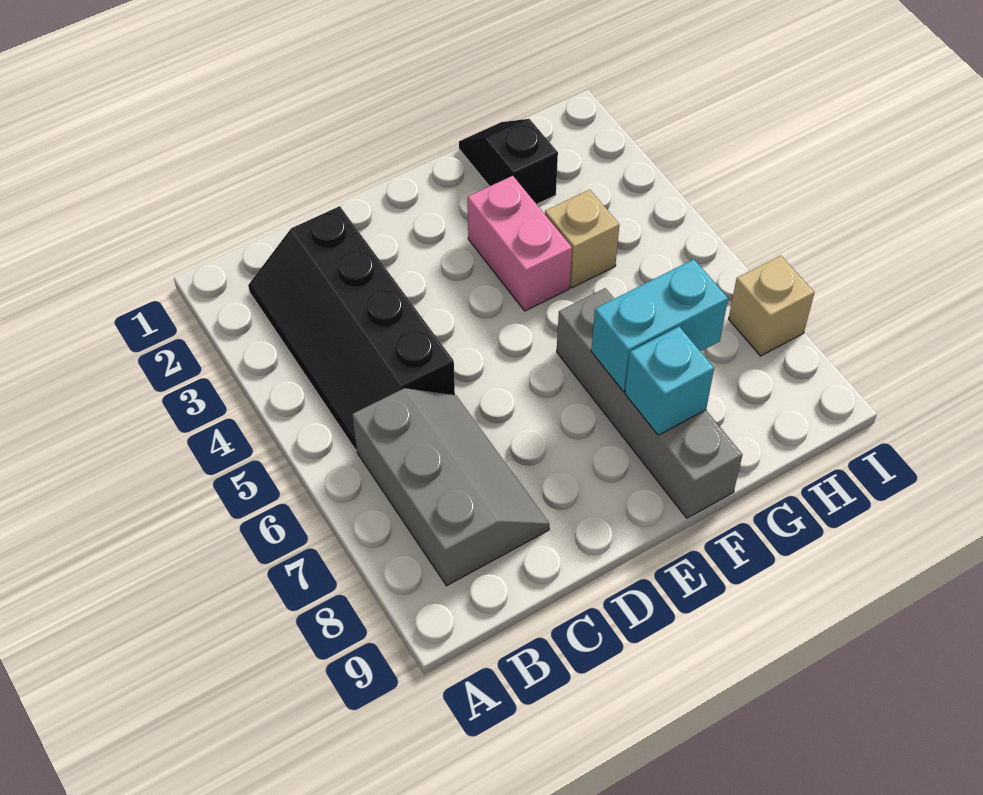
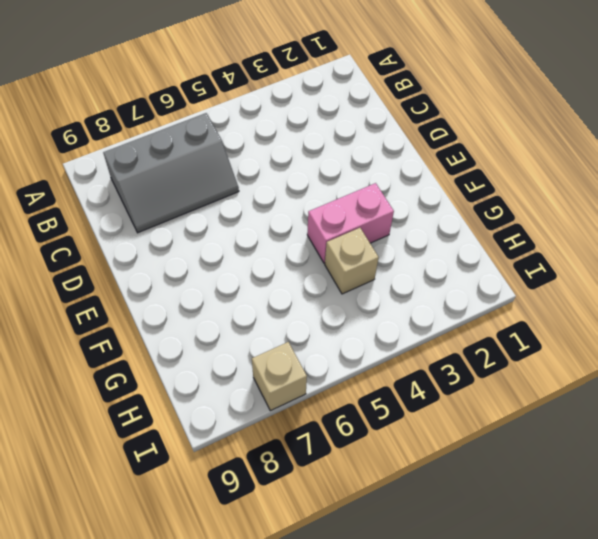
none -> black 2x4 slope [248,206,455,450]
none -> grey 1x4 brick [557,288,742,518]

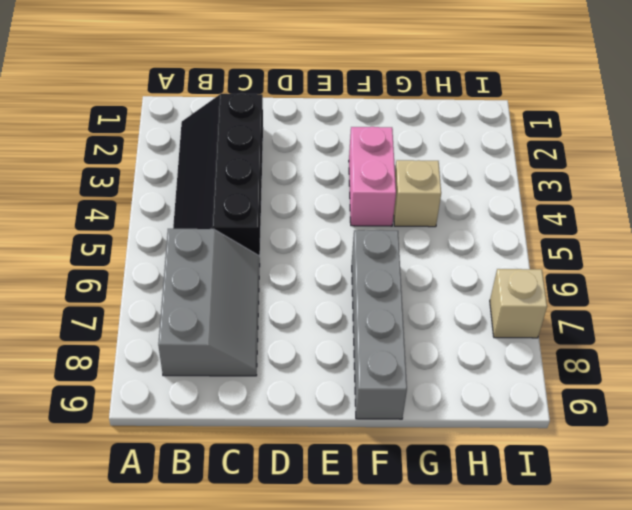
none -> black 1x2 slope [459,119,558,204]
none -> cyan 1x2 brick [591,259,728,392]

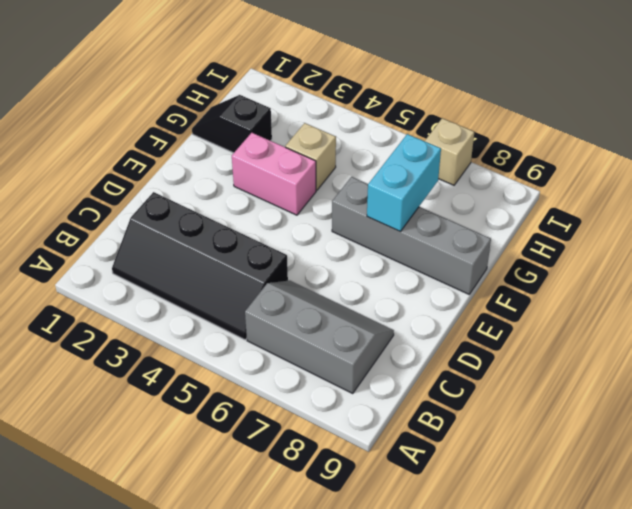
none -> cyan 1x1 brick [625,327,714,435]

